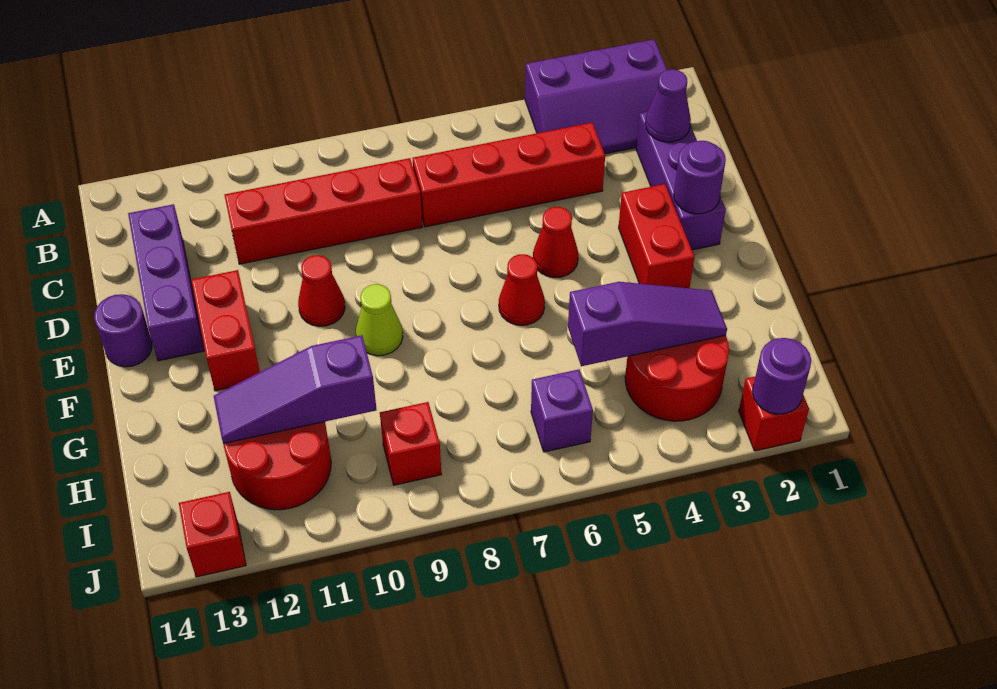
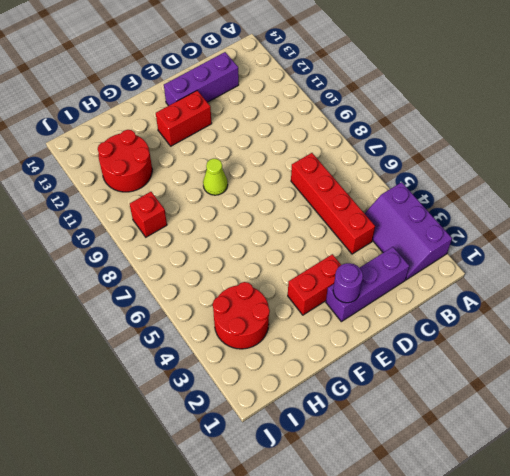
none -> red 1x4 brick [225,158,422,264]
none -> red 1x1 cone [533,207,578,278]
none -> red 1x1 cone [298,255,345,326]

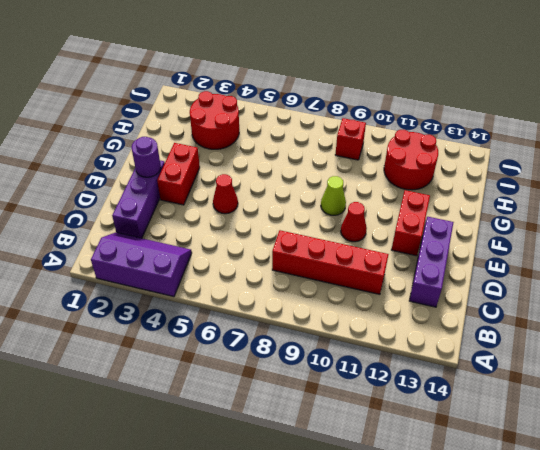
none -> red 1x4 brick [413,123,605,227]
none -> purple 1x1 round brick [94,294,152,367]
none -> red 1x1 cone [499,254,545,325]

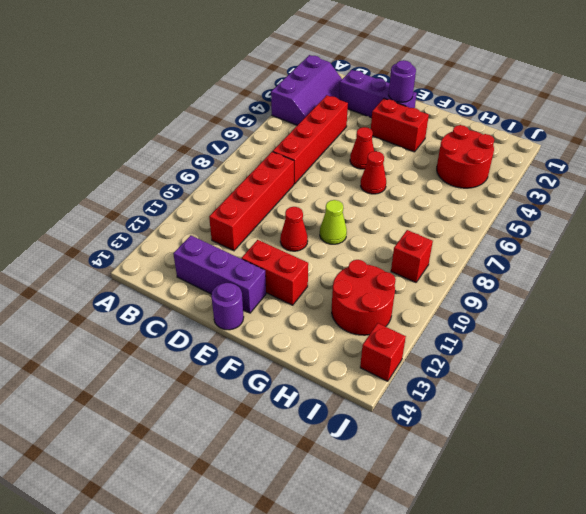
none -> purple 1x1 brick [531,369,593,452]
none -> red 1x1 brick [739,377,809,451]
none -> purple 1x1 cone [645,69,691,142]

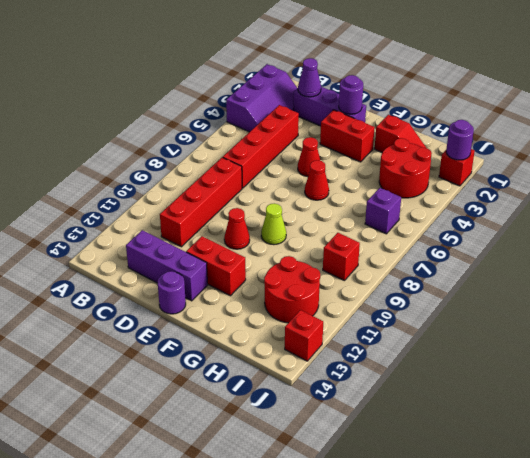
red 1x2 slope [375,115,426,153] -> none
none -> purple 1x3 slope [568,282,727,366]
none -> purple 1x3 slope [214,335,377,443]

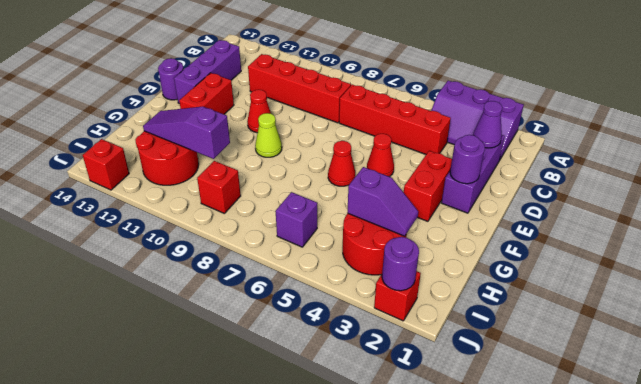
purple 1x2 slope [347,167,418,236] -> purple 1x3 slope [568,282,727,366]

